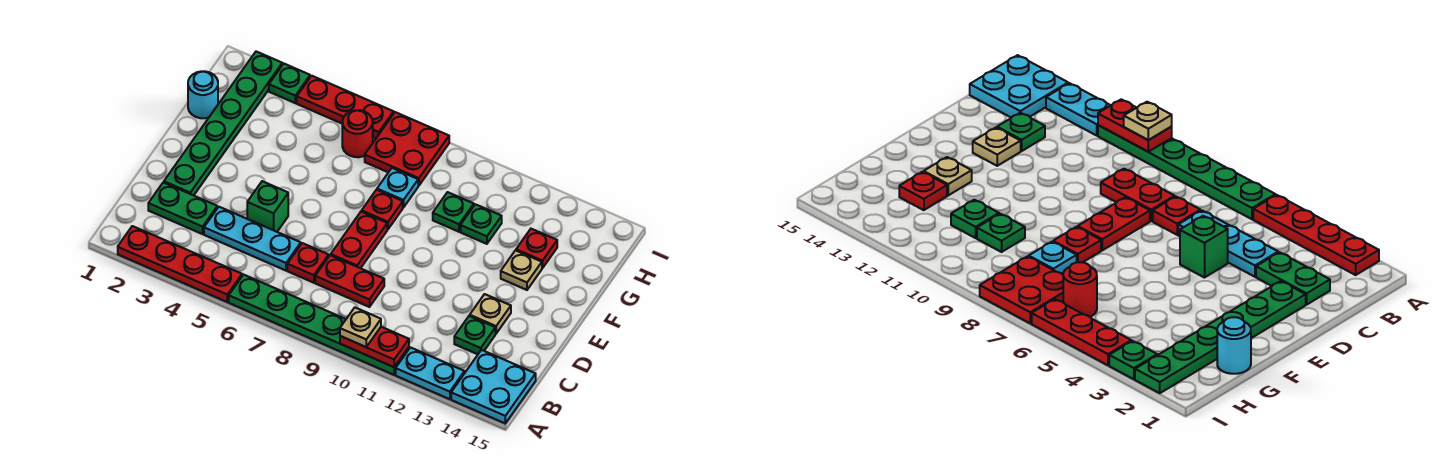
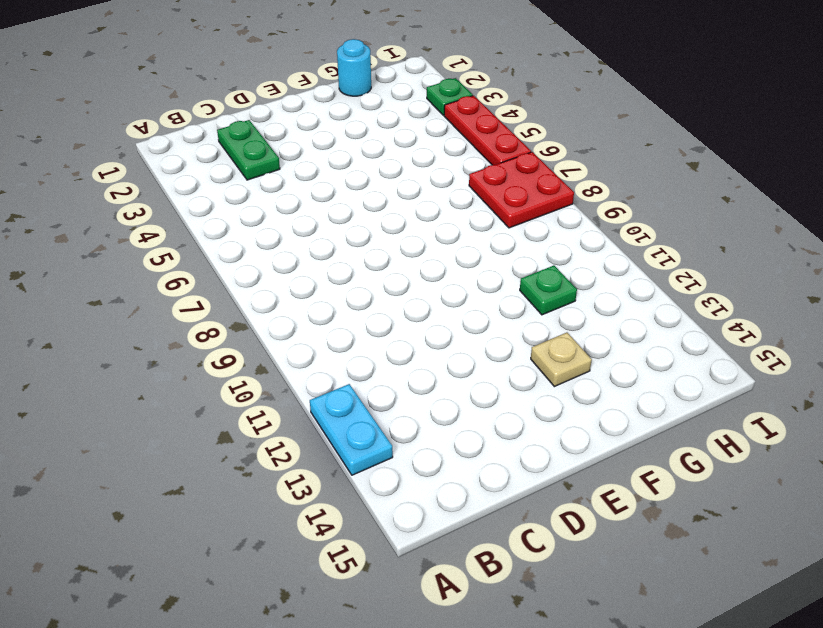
none -> red 1x4 plate [118,226,242,302]
none -> green 1x6 plate [229,275,409,375]
none -> cyan 2x2 plate [451,350,536,423]

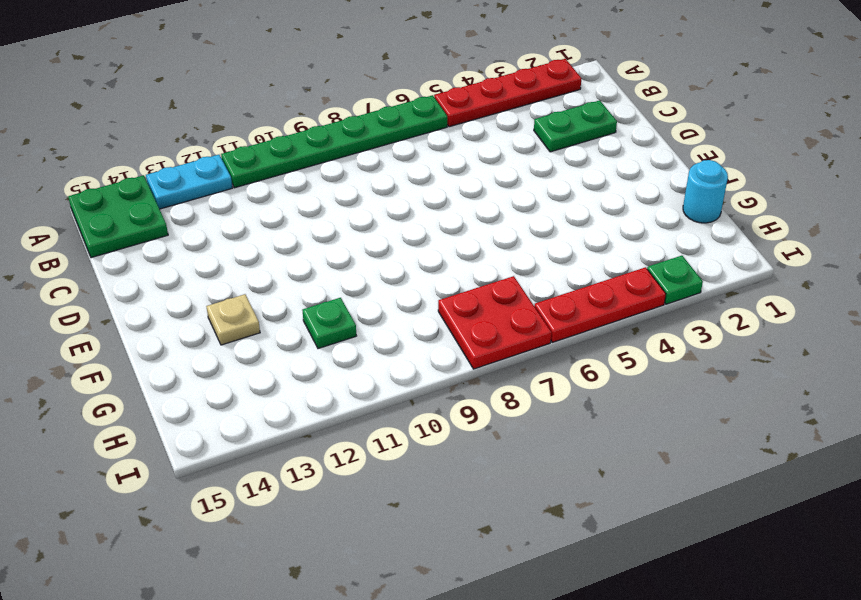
green 2x2 plate [68,175,168,258] -> cyan 2x2 plate [451,350,536,423]
none -> cyan 1x3 plate [204,207,301,271]
none -> red 1x1 plate [287,243,329,283]
none -> red 1x2 plate [315,255,384,307]

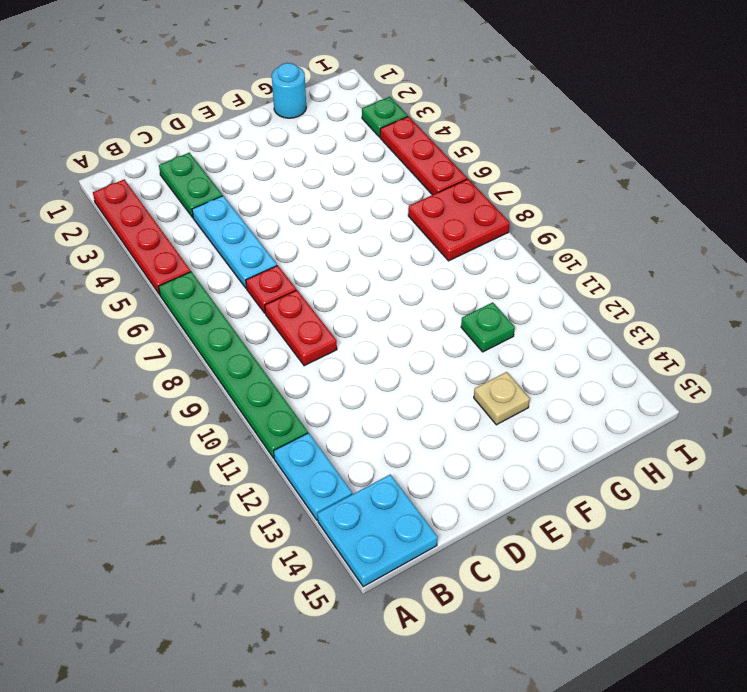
none -> green 1x1 plate [454,316,495,354]
none -> green 1x6 plate [164,52,282,195]
none -> green 1x1 brick [247,181,288,232]

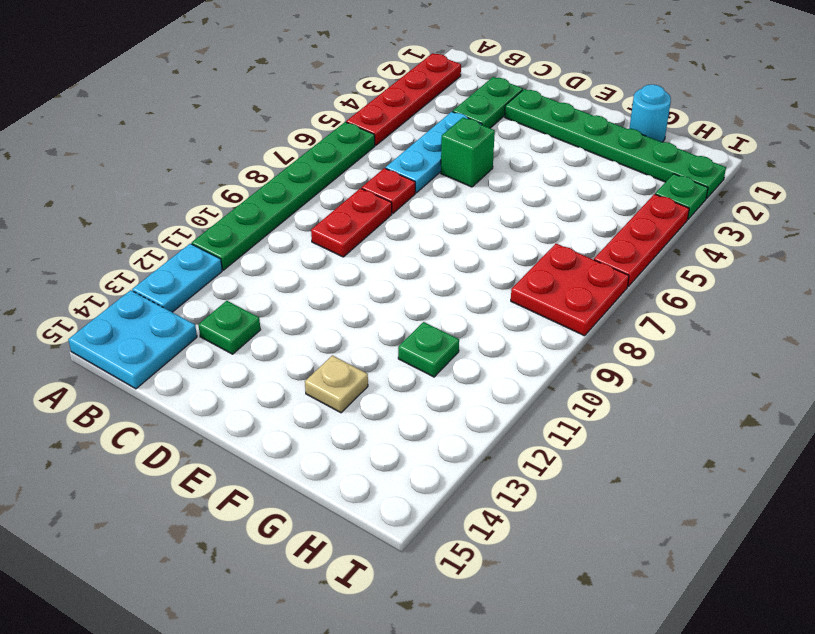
none -> red 1x2 plate [331,212,387,268]
none -> tan 1x1 plate [470,294,511,334]
none -> red 1x1 plate [362,190,403,229]

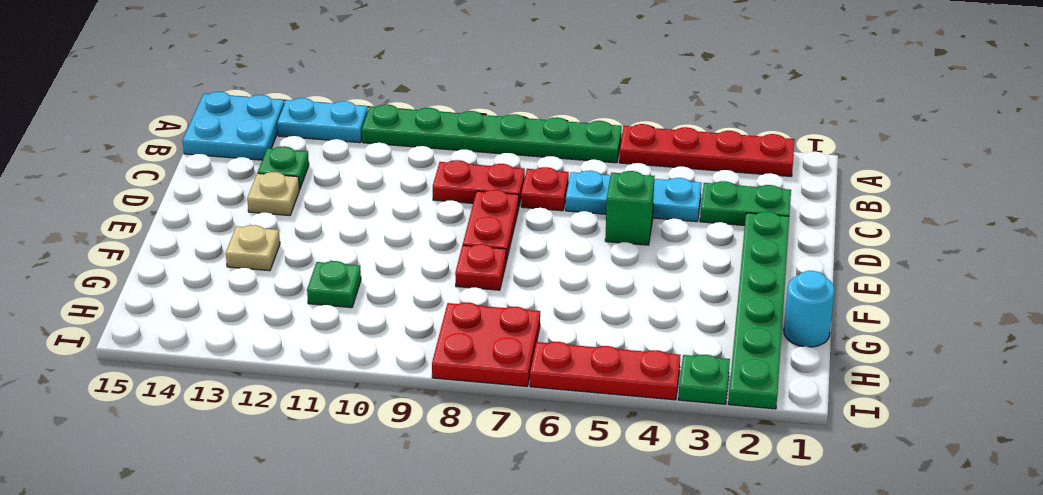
none -> cyan 1x1 plate [377,168,418,208]
none -> green 1x1 plate [433,192,474,232]
none -> red 1x1 plate [516,229,557,268]

